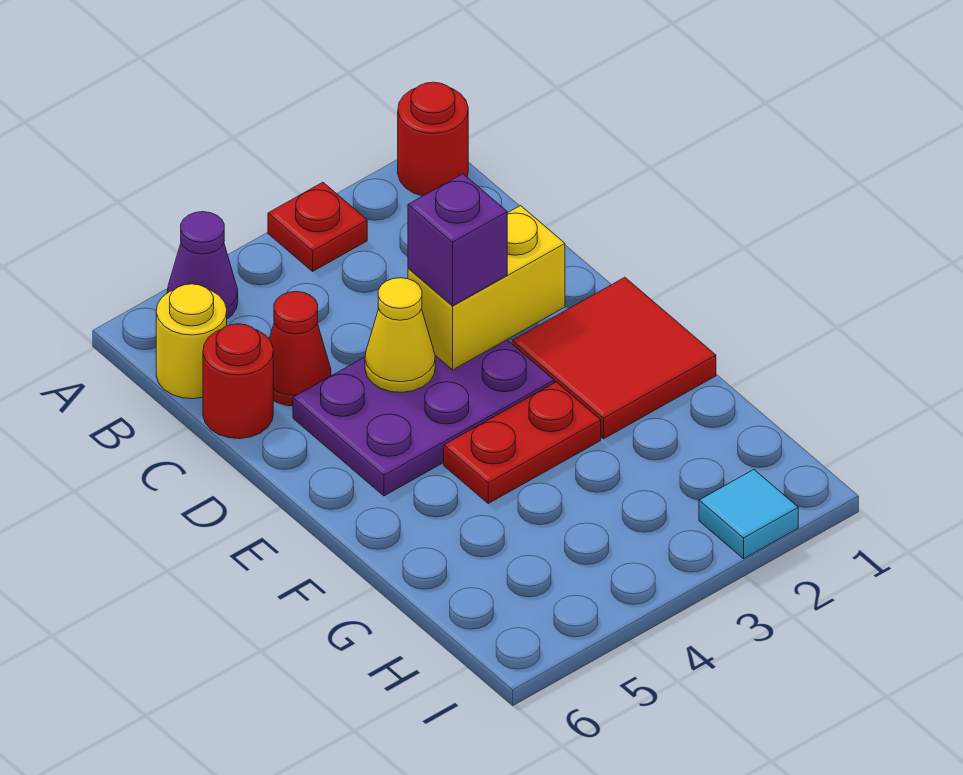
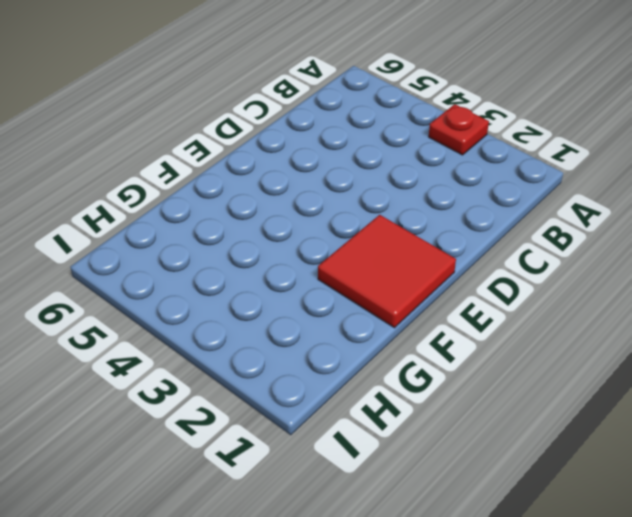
none -> red 1x1 round brick [398,82,468,196]
none -> purple 1x1 cone [167,212,238,319]
none -> yellow 1x1 round brick [156,284,227,399]

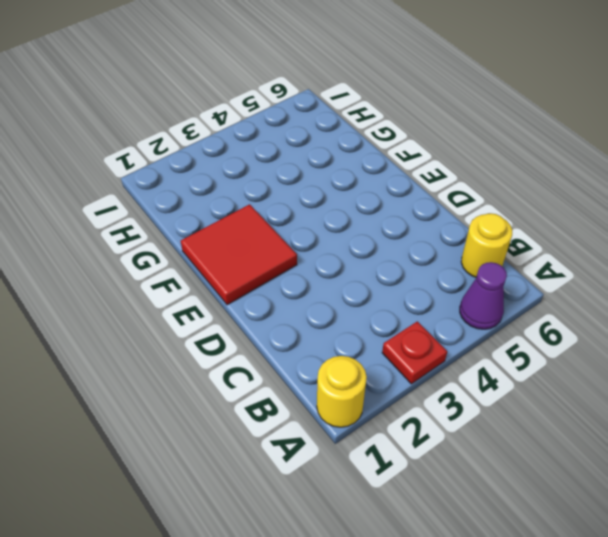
yellow 1x1 round brick [317,356,367,427] -> red 1x1 round brick [398,82,468,196]
none -> red 1x1 cone [269,292,331,406]
none -> red 1x1 round brick [203,324,273,439]
none -> purple 2x3 plate [293,340,554,496]

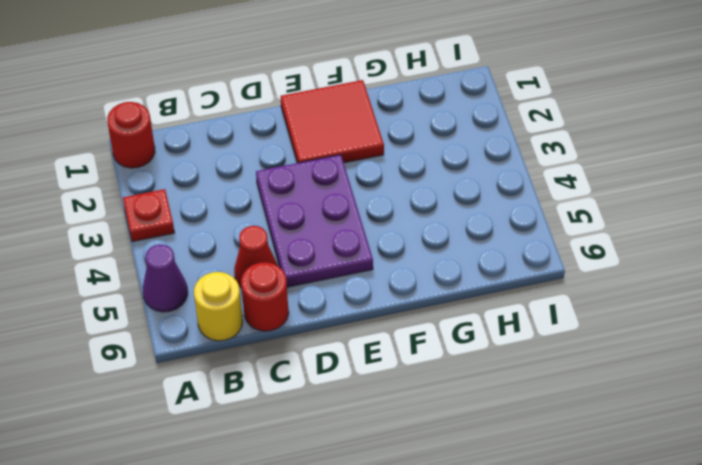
none -> red 1x2 plate [444,382,601,503]
none -> cyan 1x1 tile [699,470,798,559]
none -> yellow 1x2 brick [408,206,565,370]

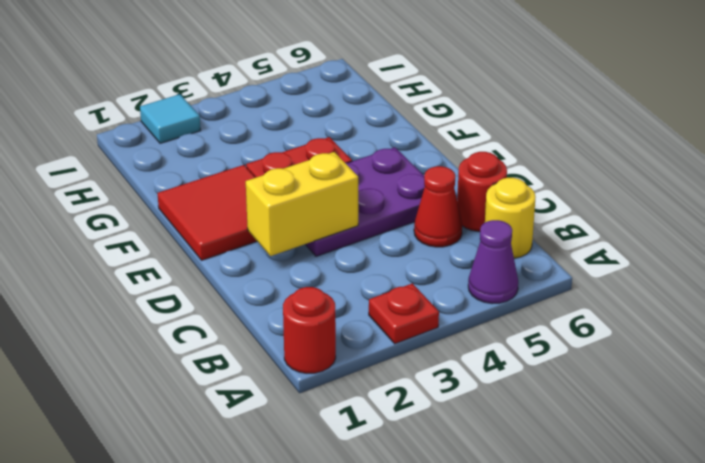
none -> yellow 1x1 cone [365,278,435,392]
none -> purple 1x1 brick [408,174,507,306]

